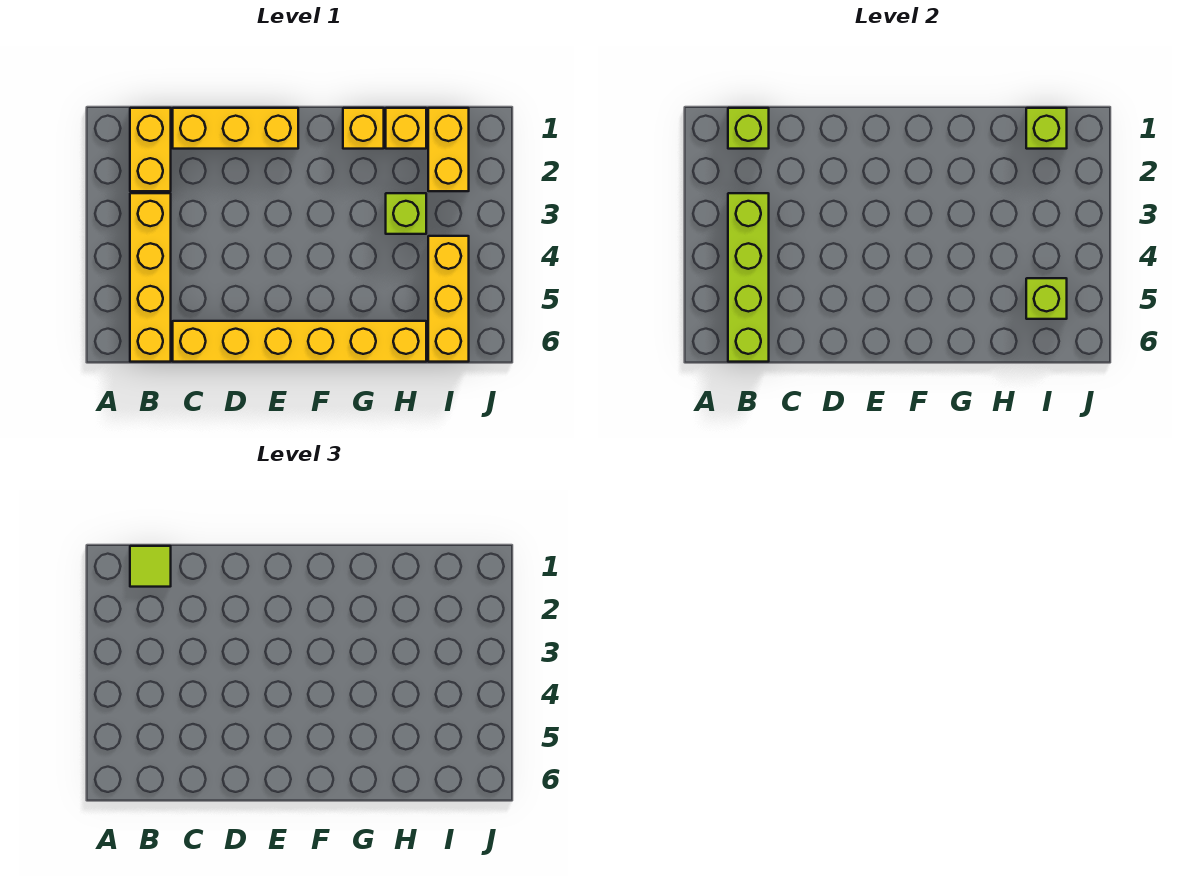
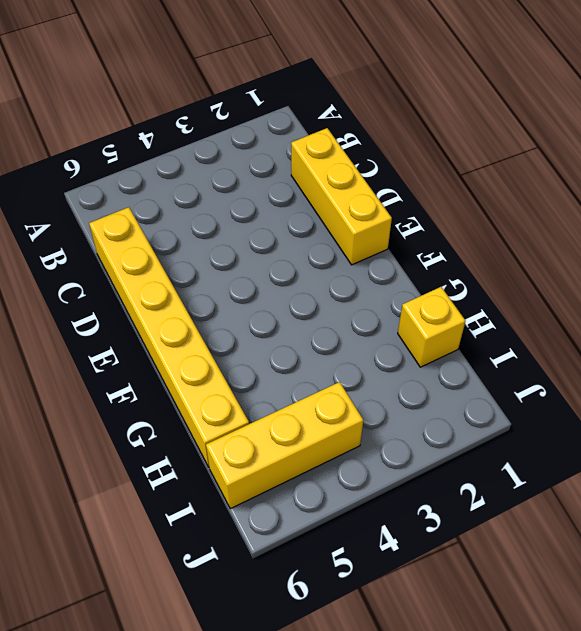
none -> yellow 1x2 brick [130,108,171,191]
none -> yellow 1x4 brick [130,193,171,362]
none -> yellow 1x1 brick [343,108,384,149]

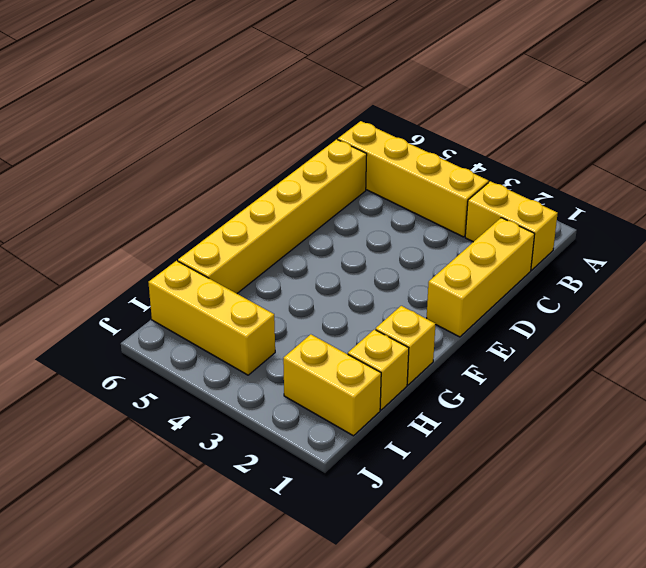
none -> lime 1x1 brick [386,193,426,234]
none -> lime 1x1 brick [728,108,769,149]
none -> lime 1x4 brick [728,193,769,362]

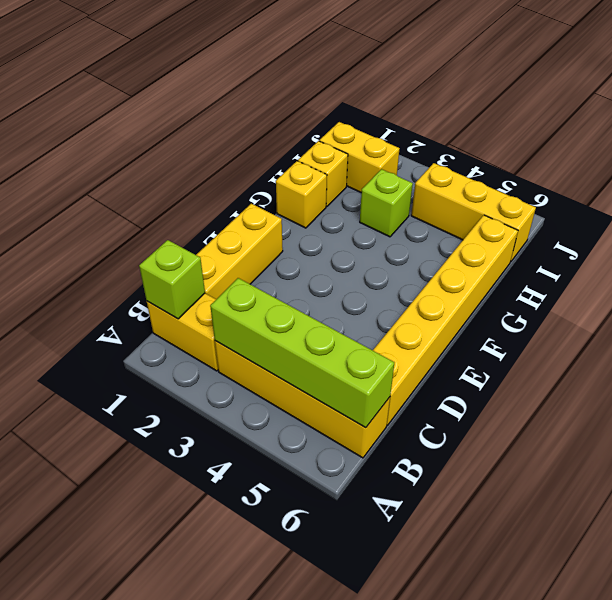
none -> lime 1x1 brick [1026,108,1067,149]
none -> lime 1x1 brick [1026,278,1067,319]
none -> lime 1x1 tile [130,546,171,587]

